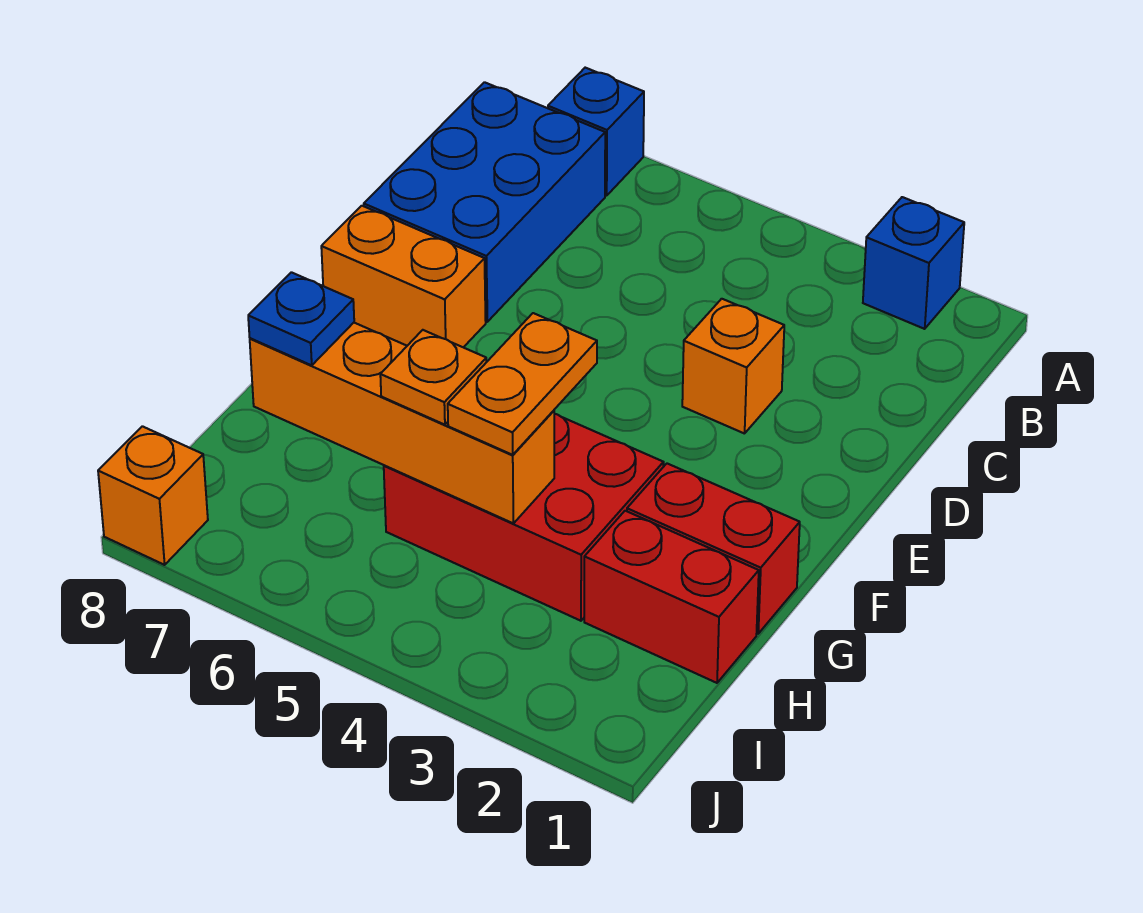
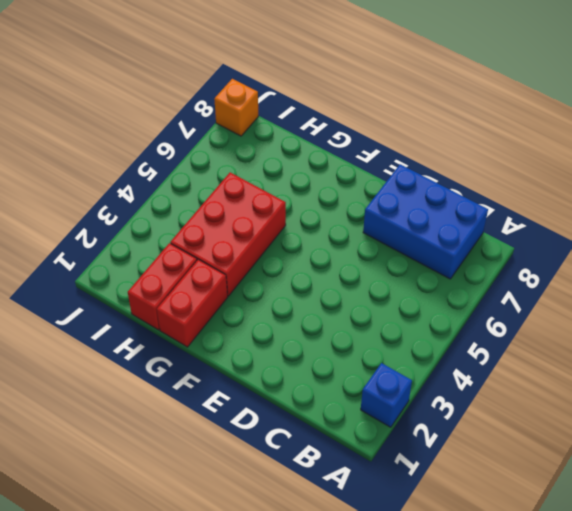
none -> blue 1x1 brick [548,68,644,196]
none -> orange 1x1 brick [682,299,784,434]
none -> orange 1x2 brick [321,206,486,347]

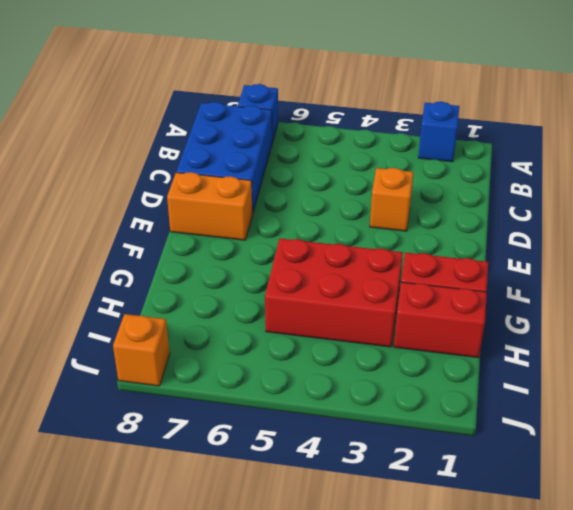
none -> orange 1x4 brick [250,323,554,523]
none -> orange 1x2 plate [448,313,597,455]
none -> orange 1x1 plate [380,330,486,425]

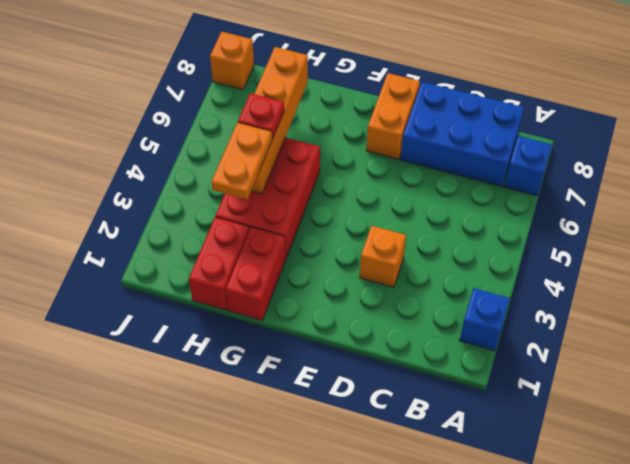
orange 1x2 plate [211,122,272,200] -> orange 1x2 plate turned to [448,313,597,455]
red 1x1 plate [238,93,284,139] -> orange 1x1 plate [380,330,486,425]
none -> blue 1x1 plate [248,272,354,365]

